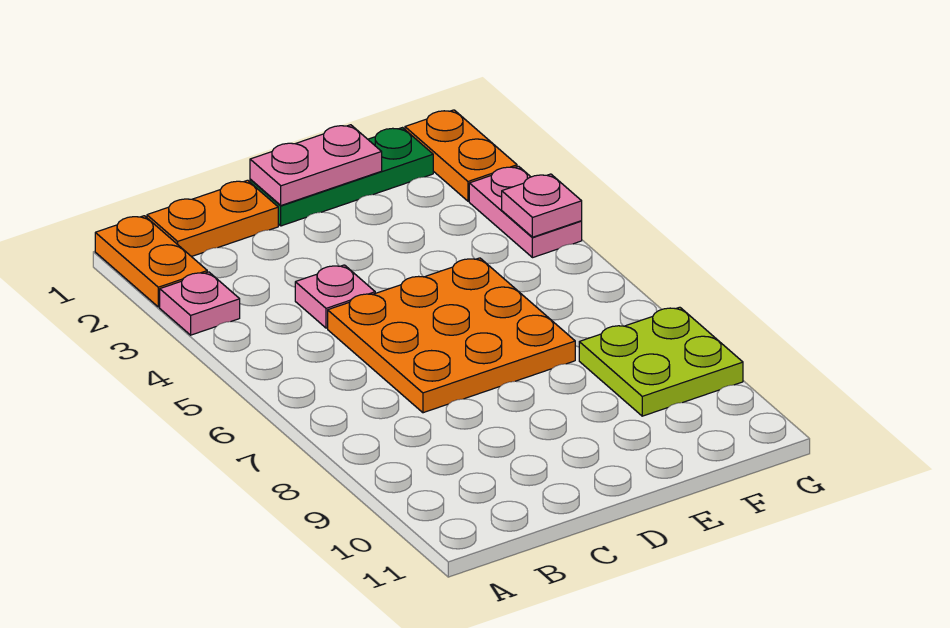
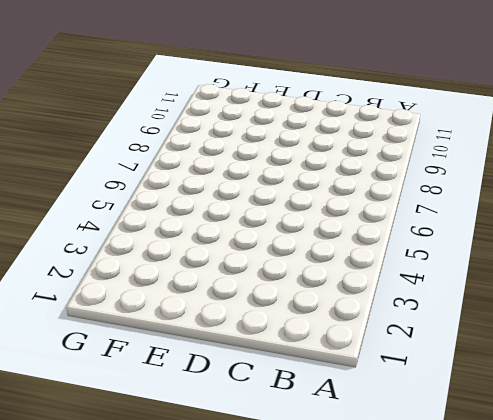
none -> orange 1x2 plate [95,216,207,307]
none -> pink 1x1 plate [160,272,240,335]

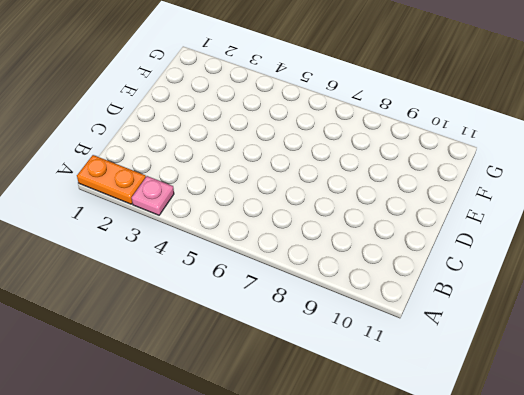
none -> orange 1x2 plate [147,180,278,257]
none -> pink 1x1 plate [295,265,375,328]

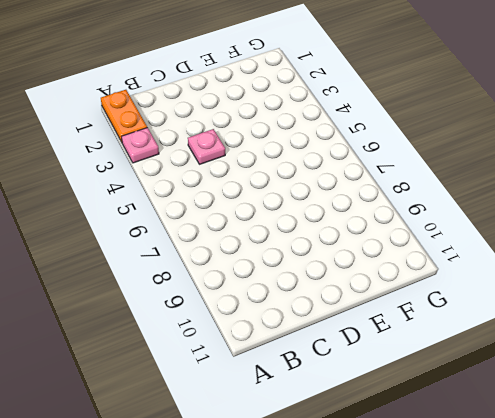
none -> orange 1x2 plate [147,180,278,257]
none -> orange 3x3 plate [328,258,575,413]

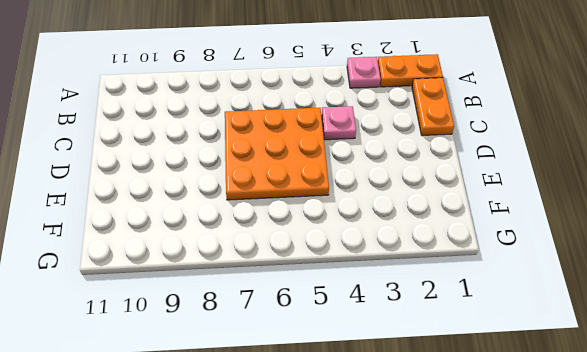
none -> green 1x3 plate [250,128,433,226]
none -> lime 2x2 plate [579,307,743,416]

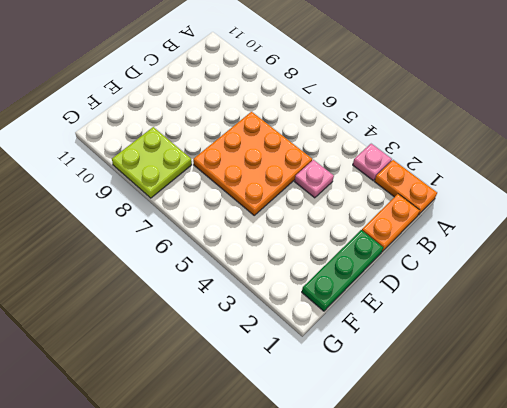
none -> orange 1x2 plate [405,110,517,201]
none -> pink 1x2 plate [469,166,582,258]

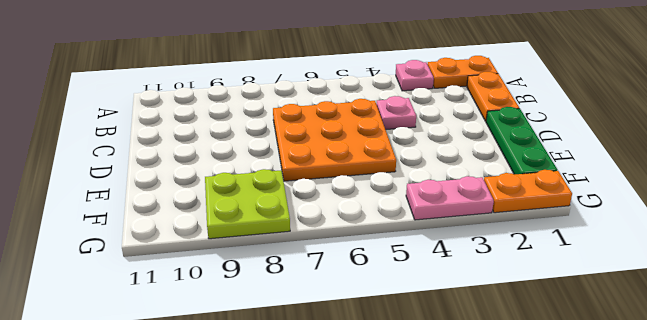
none -> pink 1x2 plate [250,125,382,205]
none -> pink 1x1 plate [502,174,582,237]

